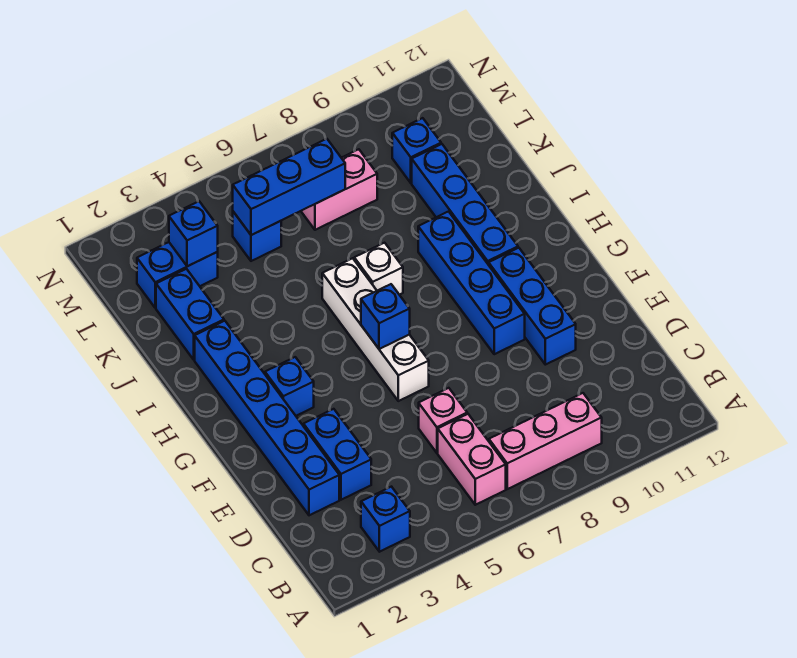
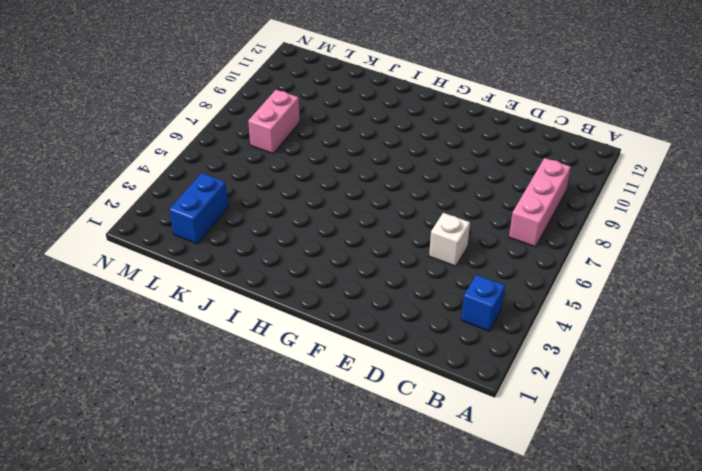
white 1x1 brick [429,213,470,266] -> white 1x1 brick moved to [354,243,403,295]
none -> pink 1x2 brick [438,414,506,505]
none -> blue 1x6 brick [195,321,339,515]
none -> blue 1x2 brick [303,409,371,500]

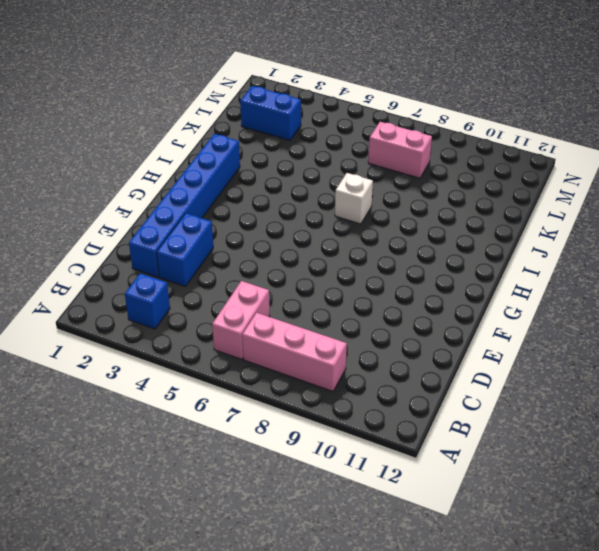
none -> pink 1x1 brick [419,388,467,453]
none -> blue 1x3 brick [489,248,576,365]
none -> white 1x4 brick [322,258,429,401]

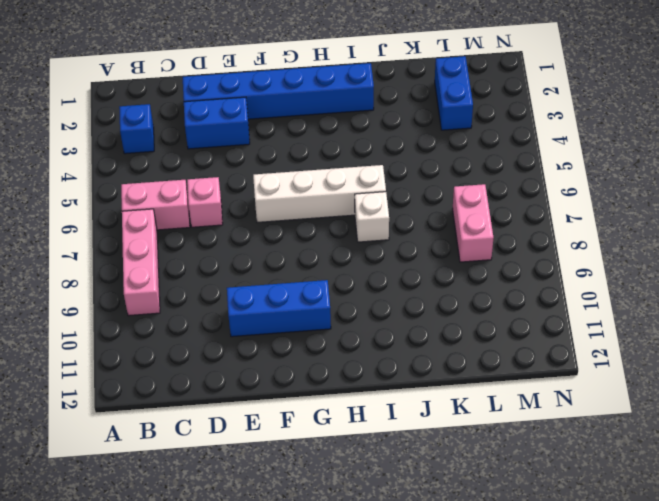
none -> blue 1x4 brick [418,212,525,354]
none -> blue 1x1 brick [265,357,314,416]
none -> blue 1x4 brick [412,144,518,265]

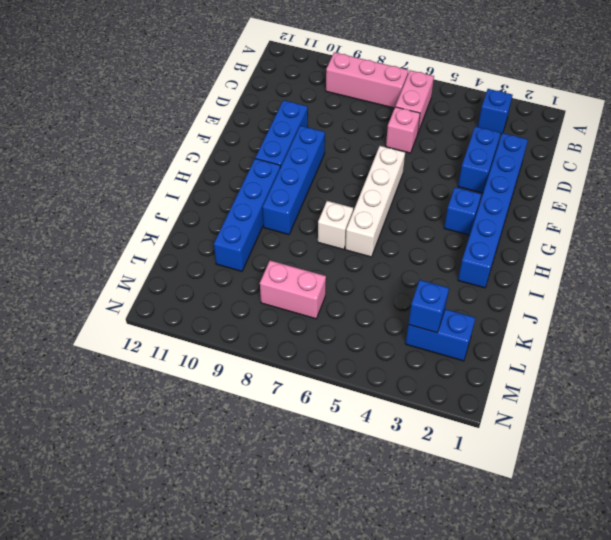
none -> blue 1x2 brick [156,269,224,360]
none -> blue 1x1 brick [233,212,281,261]
none -> blue 1x1 brick [392,118,441,183]

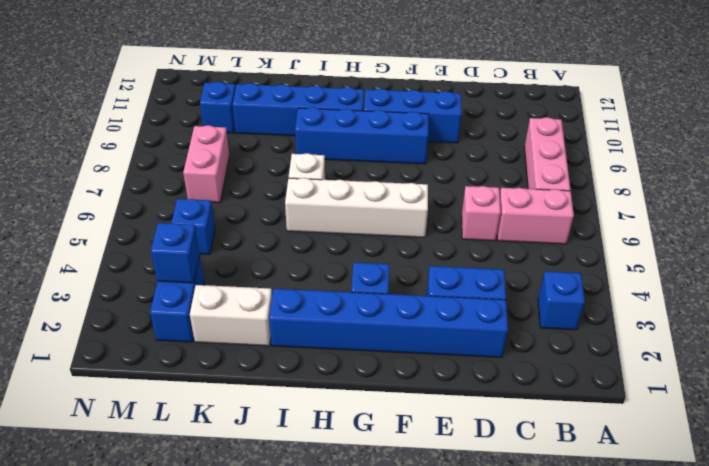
white 1x2 brick [190,285,272,346] -> blue 1x2 brick [156,269,224,360]
none -> blue 1x1 brick [361,284,410,349]
none -> blue 1x3 brick [233,139,345,235]

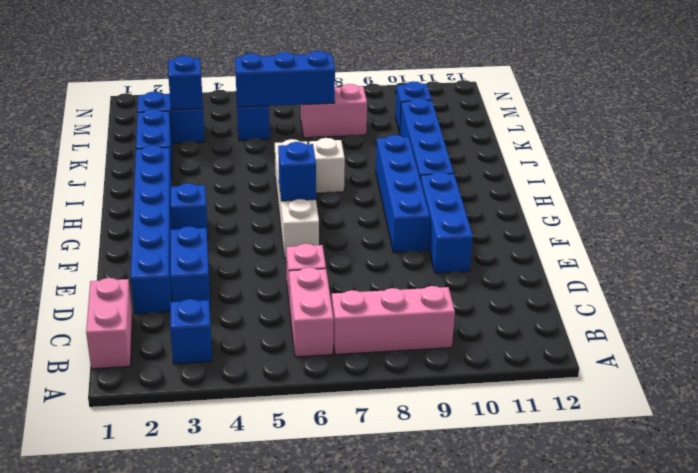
pink 1x2 brick [86,278,132,369] -> none

